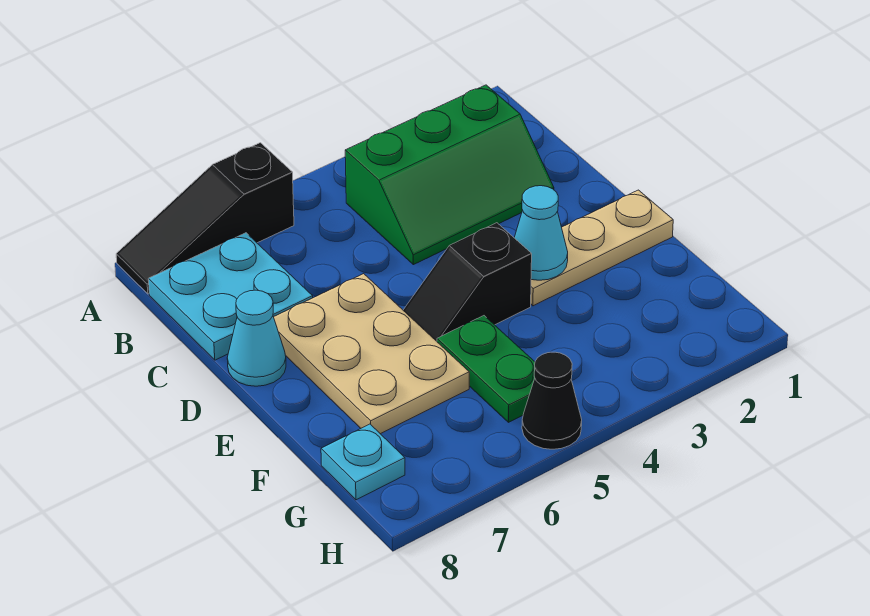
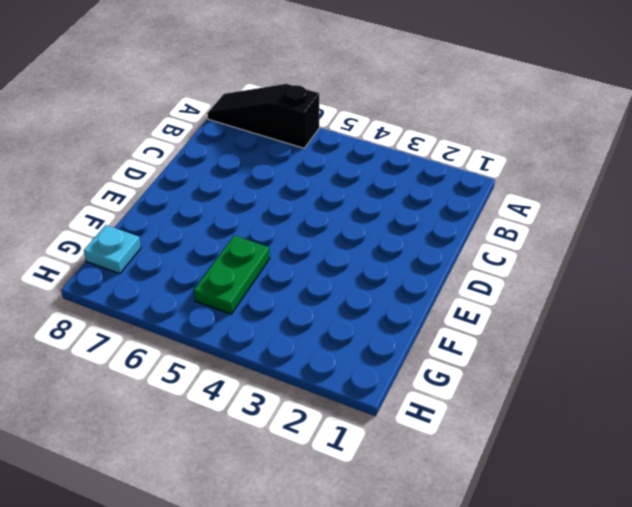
none -> green 2x3 slope [345,85,554,265]
none -> cyan 2x2 plate [148,233,313,360]

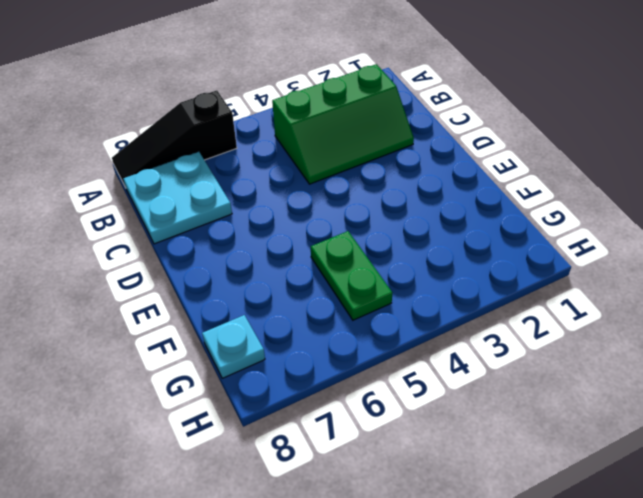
none -> tan 2x3 plate [274,274,469,434]
none -> cyan 1x1 cone [227,290,286,386]

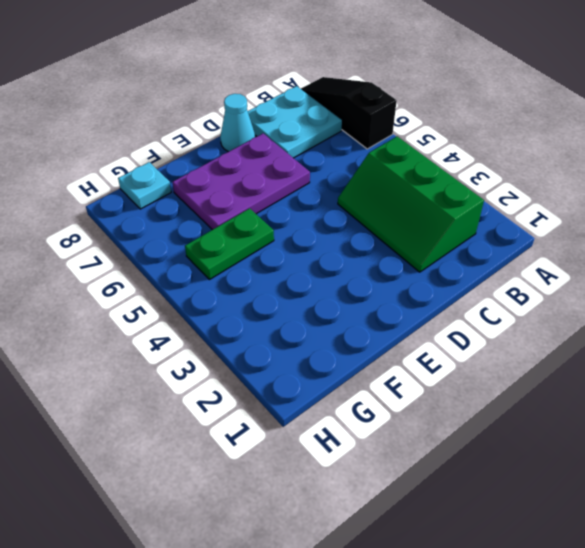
purple 2x3 plate [172,133,310,230] -> tan 2x3 plate [274,274,469,434]
none -> tan 1x3 plate [531,190,673,306]
none -> black 1x2 slope [403,223,532,341]

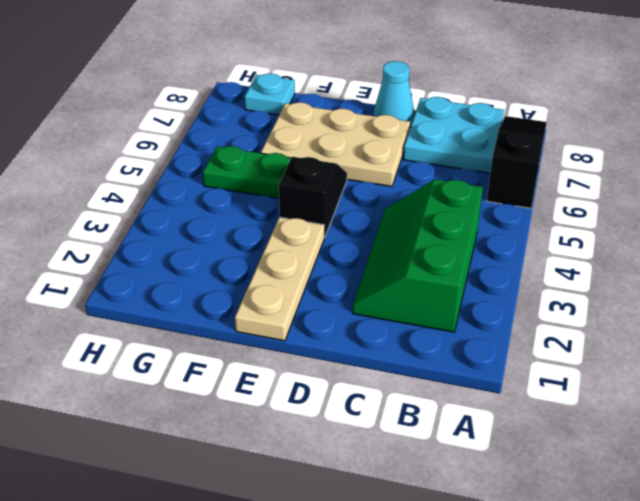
none -> black 1x1 cone [522,352,582,449]
none -> cyan 1x1 cone [514,186,568,280]

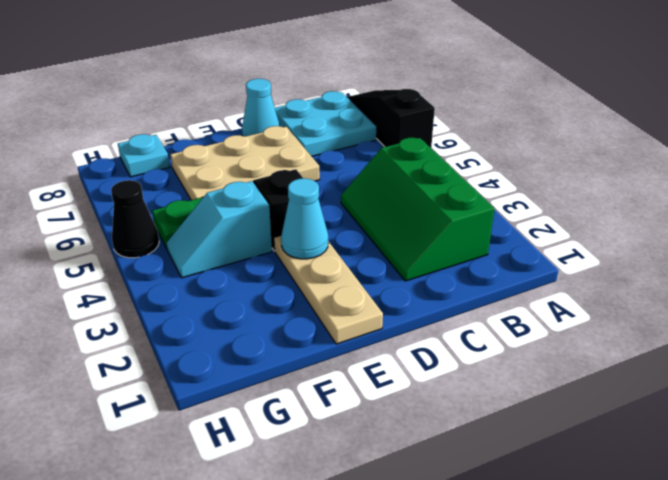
cyan 1x2 slope [167,181,272,278] -> none

